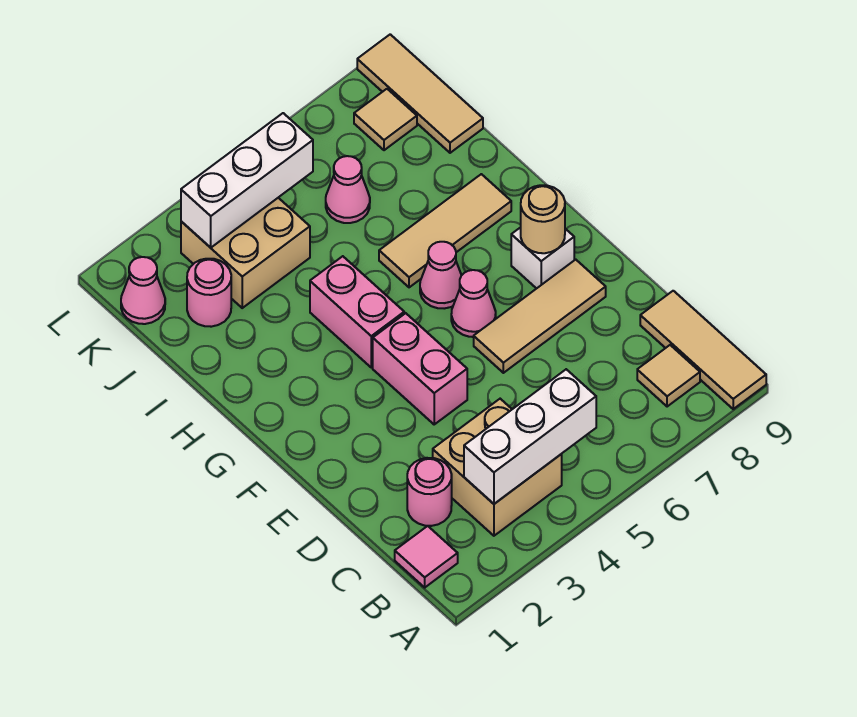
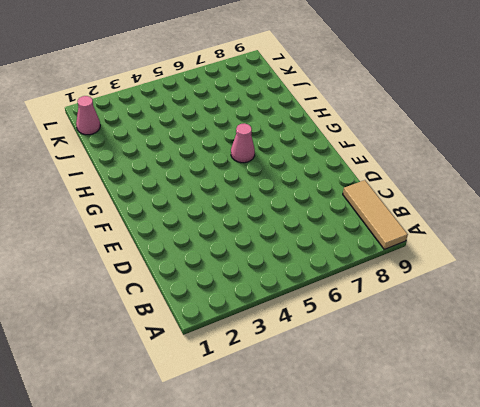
none -> pink 1x1 tile [395,526,458,587]
none -> tan 2x2 brick [433,399,562,536]
none -> tan 1x1 tile [637,345,700,407]

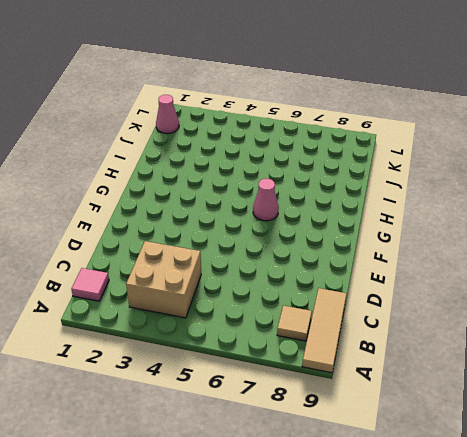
none -> pink 1x1 round brick [407,458,452,526]
none -> pink 1x2 brick [373,313,467,424]
none -> tan 1x3 tile [474,260,606,373]

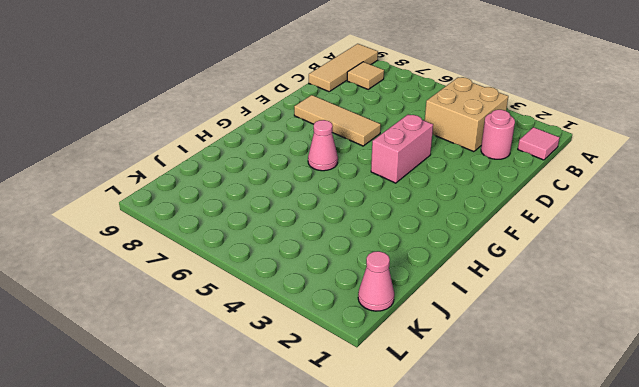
none -> pink 1x1 cone [451,270,496,337]
none -> white 1x1 brick [511,227,574,289]
none -> pink 1x2 brick [310,256,404,368]

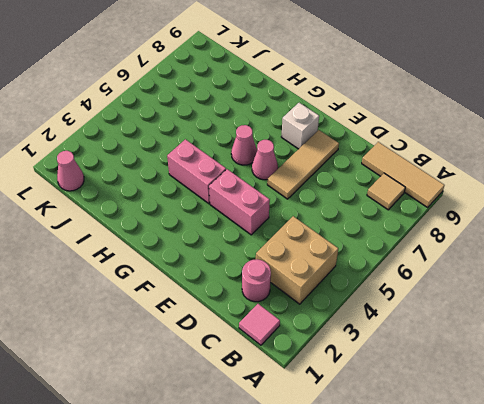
none -> tan 1x3 tile [379,174,511,287]
none -> pink 1x1 round brick [187,259,231,327]
none -> tan 2x2 brick [181,198,310,308]

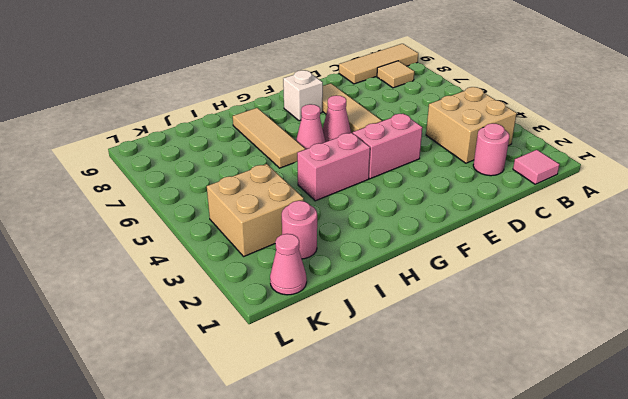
none -> pink 1x1 cone [326,156,370,223]
none -> tan 1x3 tile [357,34,483,153]
none -> tan 1x1 tile [354,89,417,150]

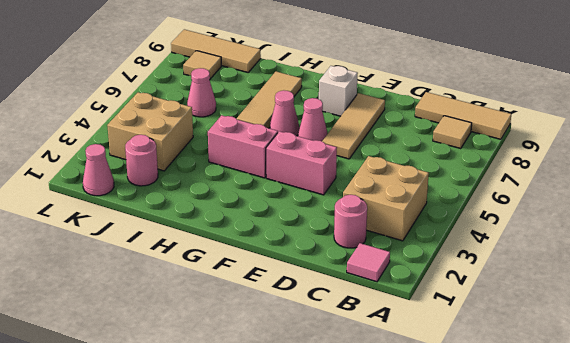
none -> white 1x3 brick [464,369,596,504]
none -> tan 1x1 round brick [521,185,565,253]
none -> white 1x3 brick [181,113,313,248]

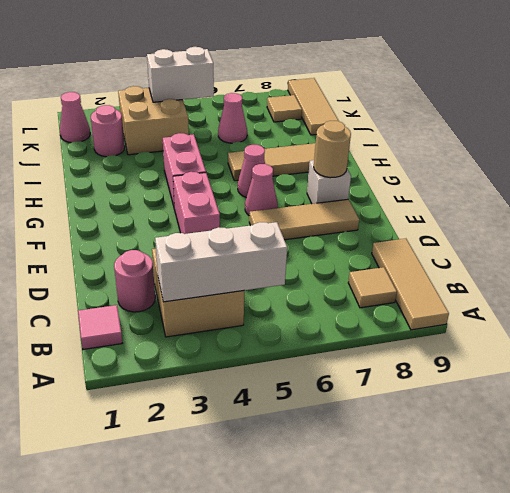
white 1x2 brick [147,47,214,102] -> white 1x3 brick [181,113,313,248]

